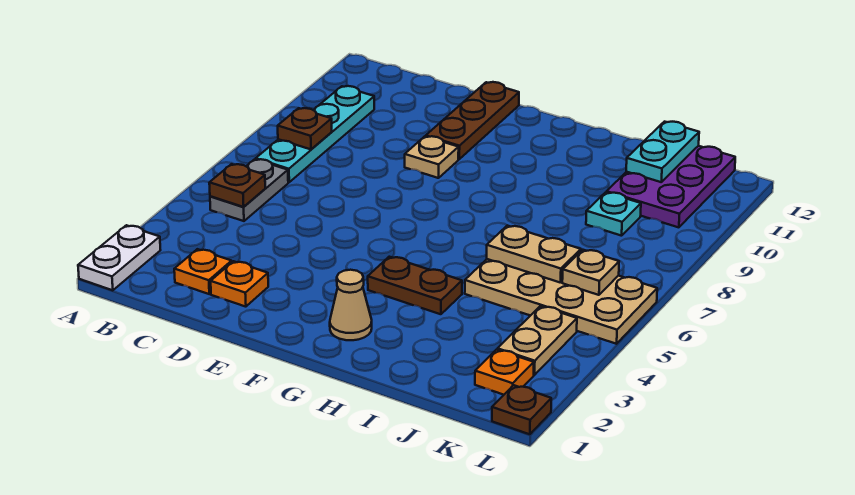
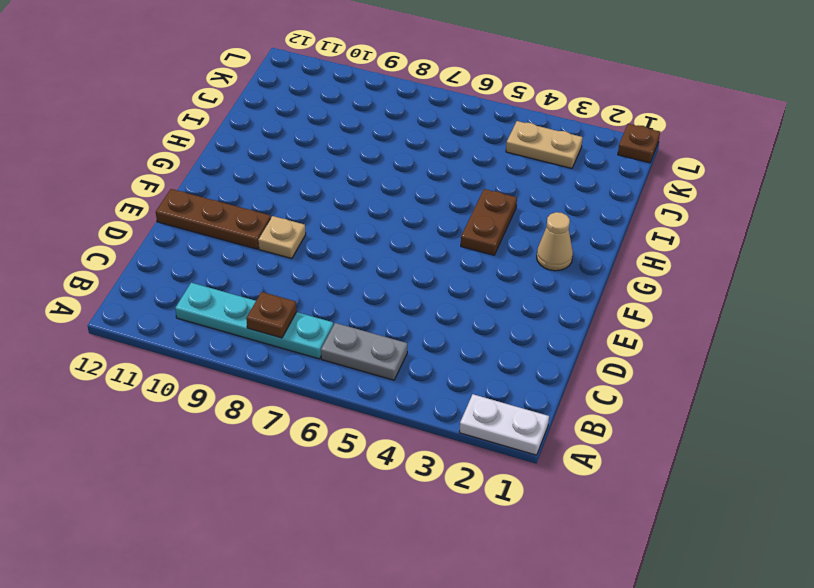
none -> orange 1x1 plate [174,249,232,294]
none -> orange 1x1 plate [211,261,268,307]
none -> tan 2x4 plate [465,259,657,344]

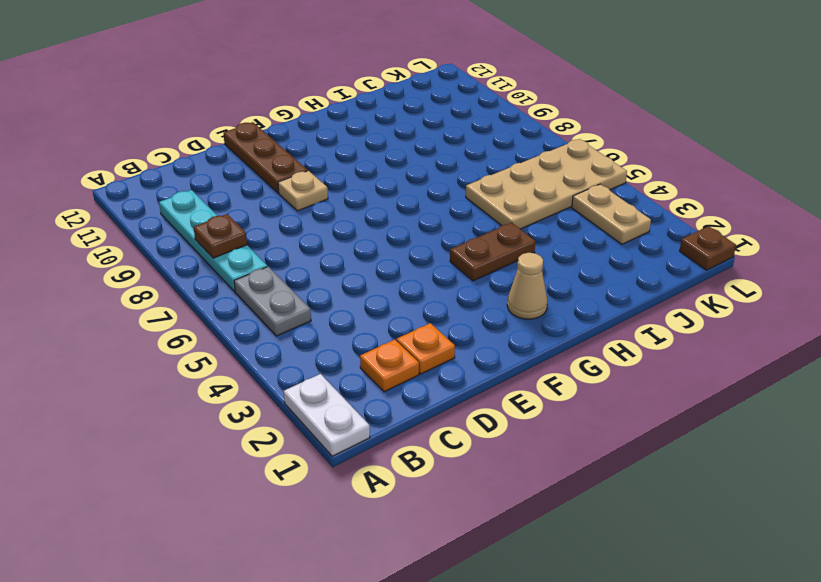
none -> cyan 1x1 plate [586,192,641,236]
none -> purple 2x3 plate [607,146,735,227]
none -> orange 1x1 plate [475,350,534,395]

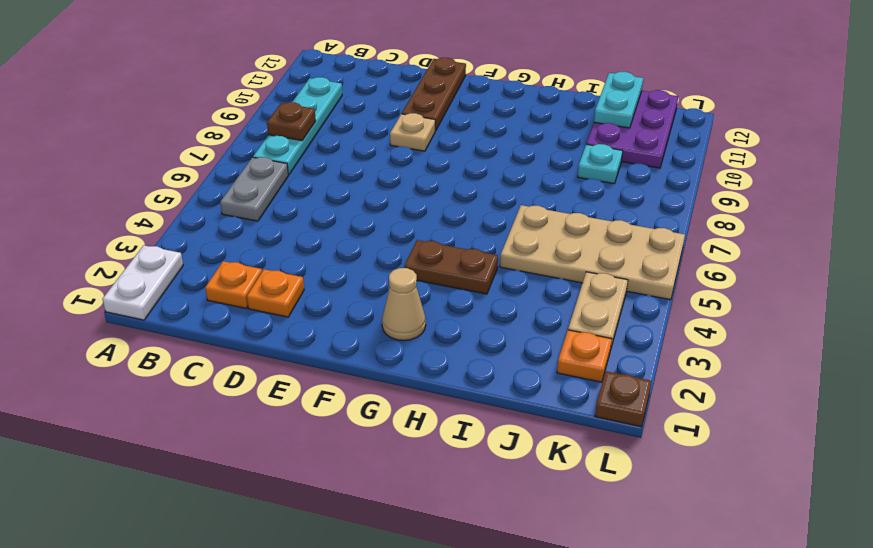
none -> brown 1x1 plate [209,164,265,207]
none -> tan 1x2 plate [487,226,581,283]
none -> tan 1x1 plate [562,250,619,295]

